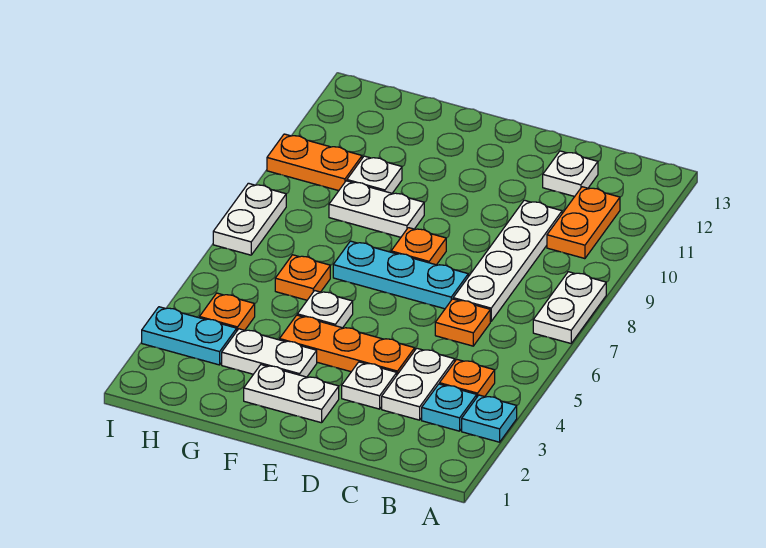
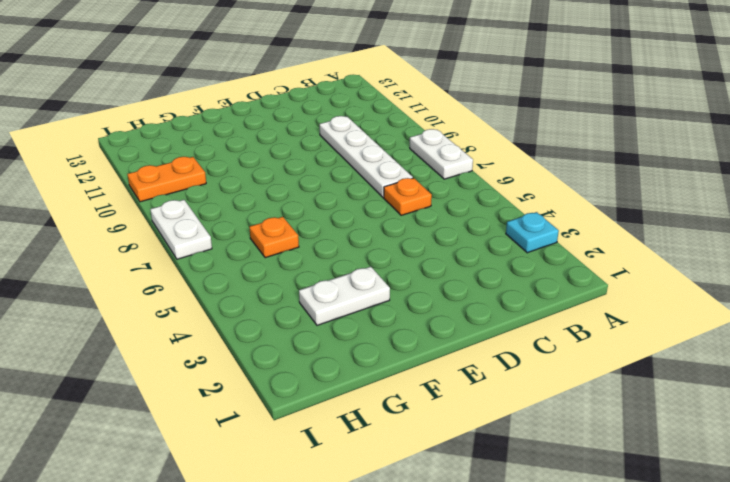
none -> cyan 1x1 plate [422,384,477,431]
none -> orange 1x1 plate [440,359,495,397]
none -> orange 1x2 plate [547,187,620,259]

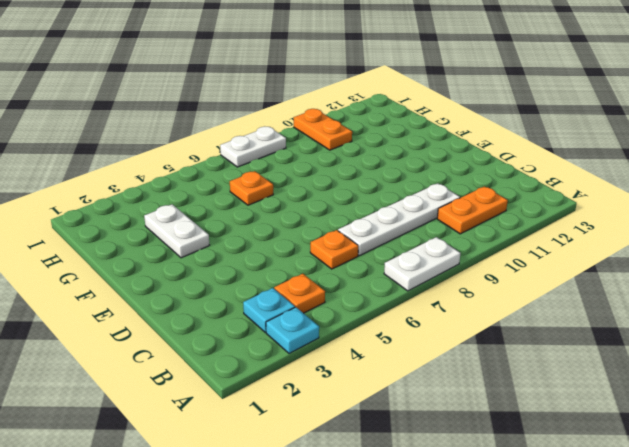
none -> white 1x2 plate [382,348,455,420]
none -> white 1x1 plate [543,151,598,197]
none -> white 1x1 plate [342,362,397,409]

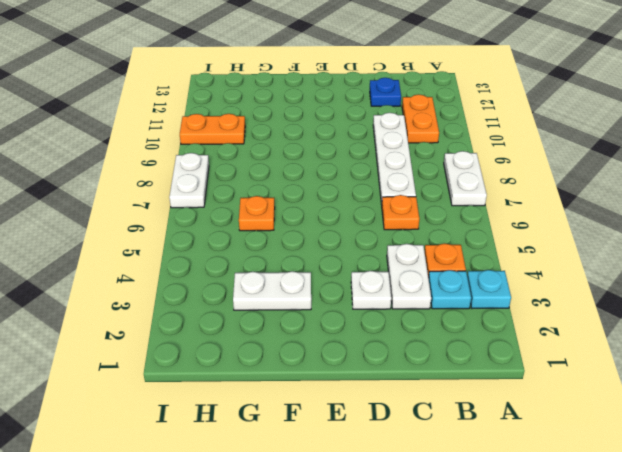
blue 1x1 plate [370,78,401,106] -> white 1x1 plate [543,151,598,197]
none -> orange 1x3 plate [280,315,415,374]
none -> cyan 1x3 plate [333,241,468,309]
none -> white 1x2 plate [244,365,339,423]

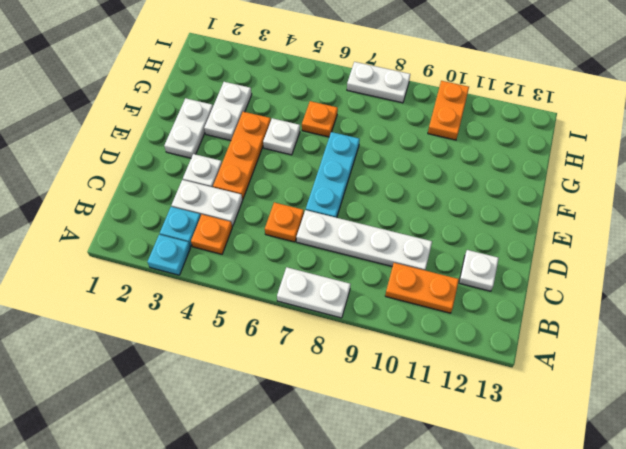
none -> orange 1x1 plate [391,228,446,265]
none -> white 1x2 plate [329,181,424,237]
none -> white 1x1 plate [347,156,402,193]

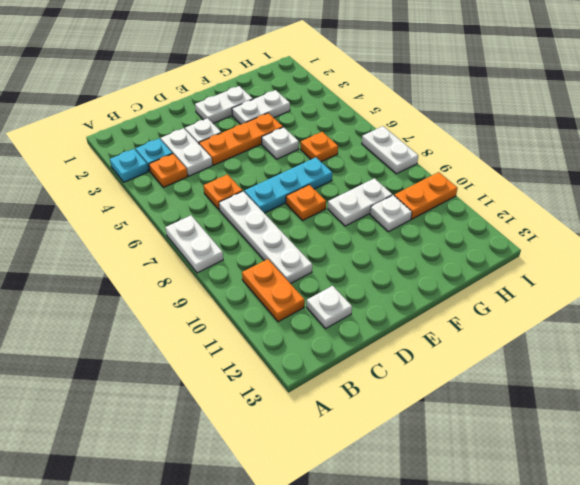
none -> cyan 1x2 plate [142,307,237,365]
none -> orange 1x1 plate [200,293,255,330]

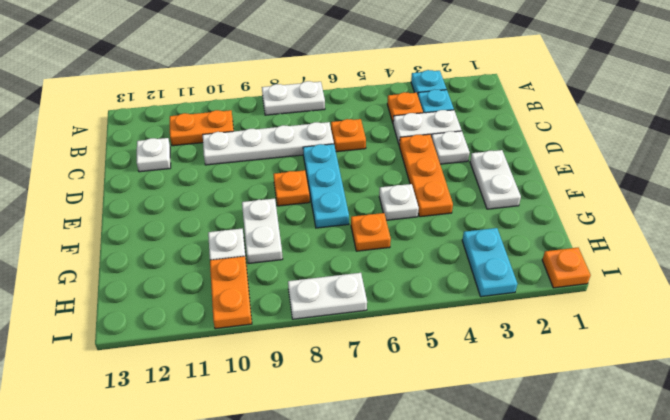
orange 1x1 plate [542,248,591,288] -> orange 1x1 plate moved to [200,293,255,330]
none -> white 1x2 plate [222,329,317,377]

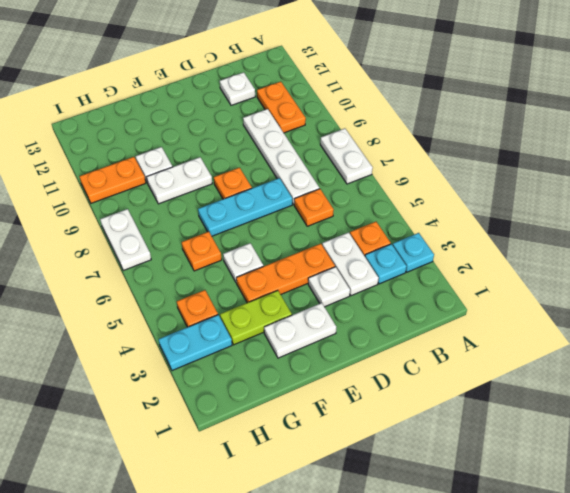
lime 1x2 plate [220,290,292,345] -> white 1x2 plate [222,329,317,377]

